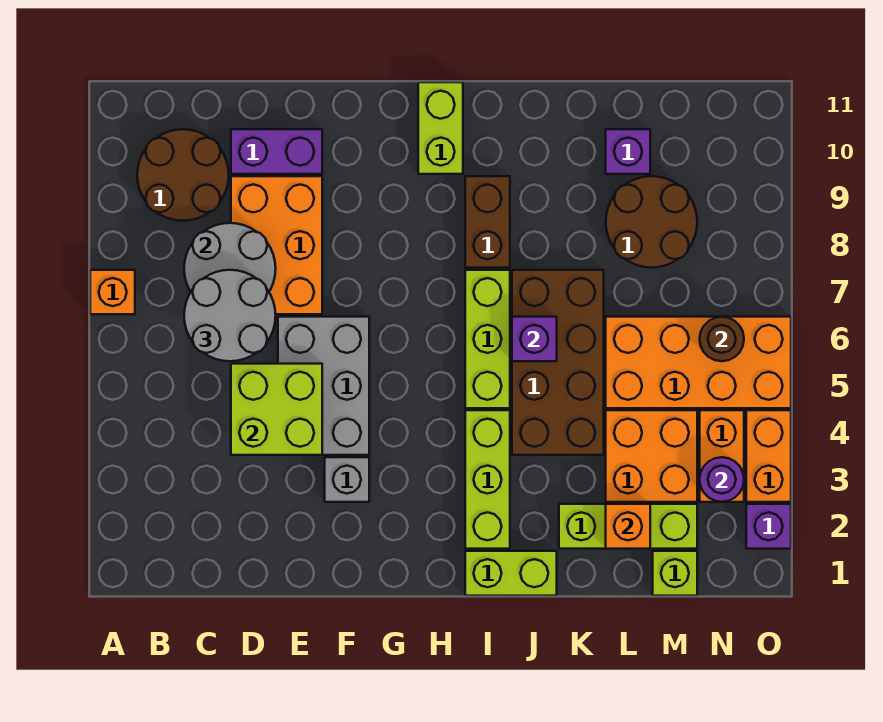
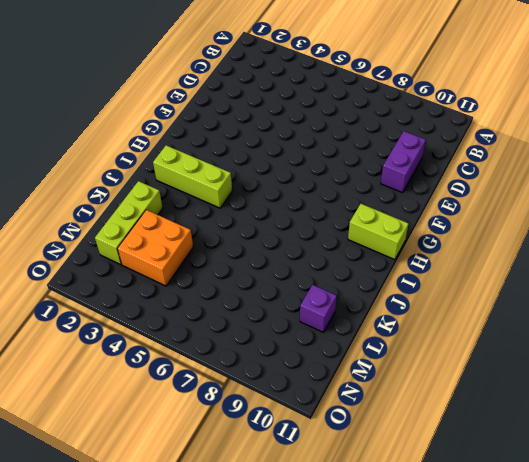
none -> orange 1x1 brick [90,270,135,314]
none -> brown 2x2 round brick [137,129,229,221]
none -> orange 2x3 brick [231,176,322,314]

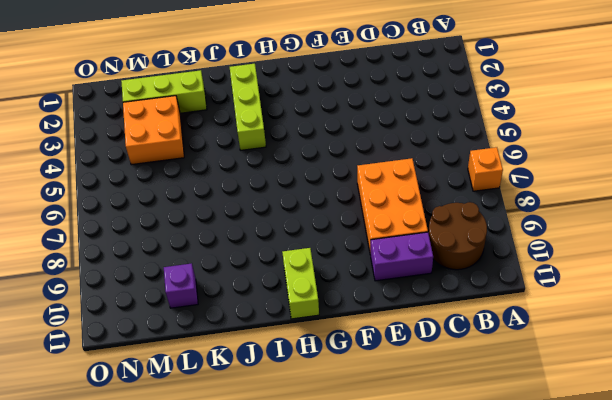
none -> grey 2x3 brick [278,317,369,455]
none -> grey 1x1 brick [325,457,369,502]
none -> lime 1x2 brick [465,551,557,596]

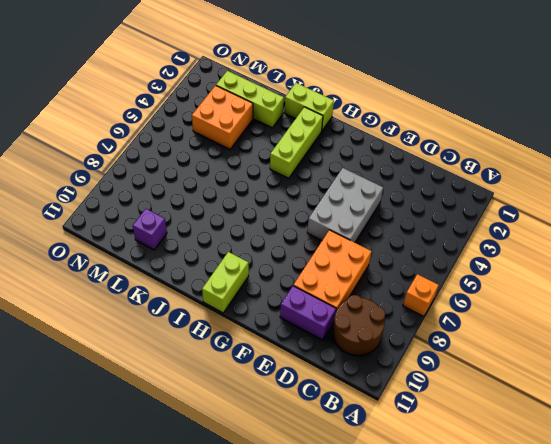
none -> grey 1x1 brick [325,457,369,502]
none -> lime 1x3 brick [465,270,510,408]
none -> brown 1x2 brick [465,176,510,268]

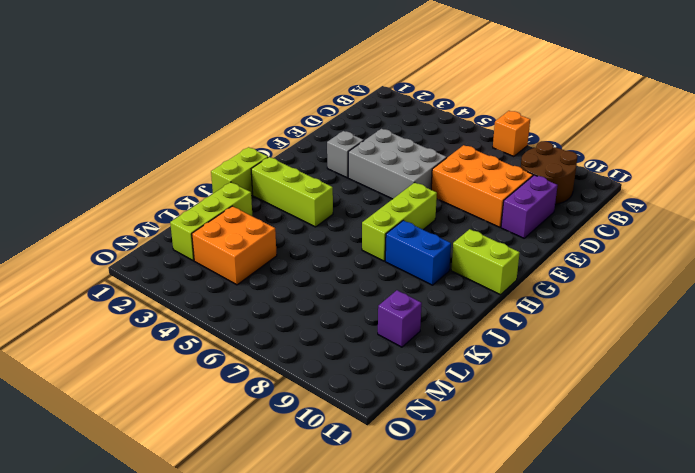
lime 1x3 brick [362,182,437,261] -> lime 1x3 brick turned to [465,270,510,408]
blue 1x2 brick [385,220,451,285] -> brown 1x2 brick [465,176,510,268]
none -> brown 2x4 brick [512,270,604,455]
none -> orange 2x4 brick [606,317,791,408]
none -> brown 2x2 round brick [606,176,697,268]

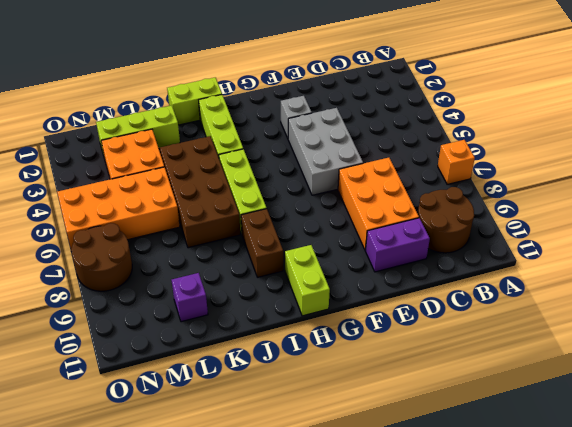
brown 2x2 round brick [72,223,132,291] -> brown 2x2 round brick moved to [606,176,697,268]
none -> lime 1x1 brick [653,551,697,596]
none -> orange 1x2 brick [700,410,744,502]
none -> purple 1x1 brick [746,504,791,549]

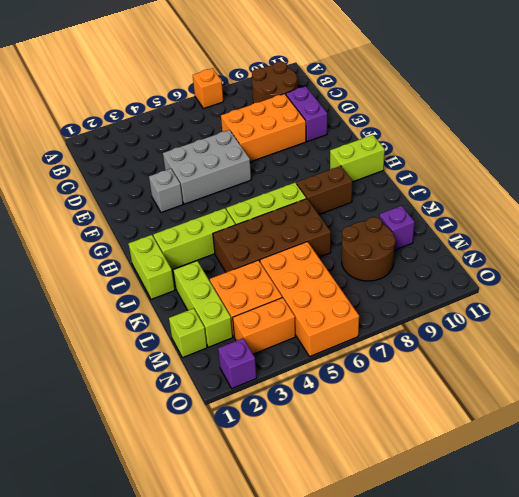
none -> orange 1x2 brick [746,410,791,502]
none -> grey 2x2 round brick [184,223,276,292]
none -> lime 2x2 brick [231,364,322,455]

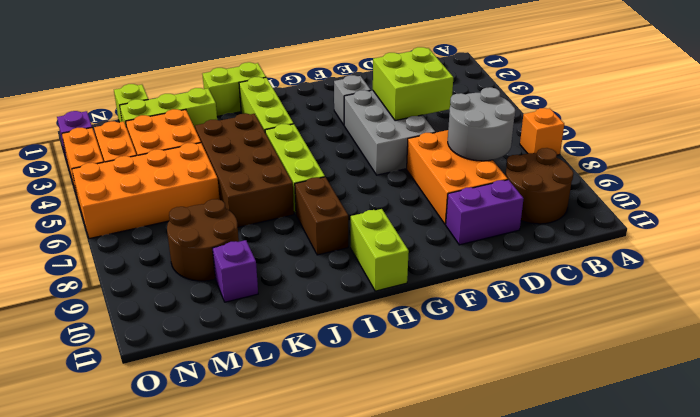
none -> purple 1x1 brick [512,317,557,361]
none -> orange 1x1 brick [606,504,650,549]
none -> purple 1x1 round brick [700,457,744,502]

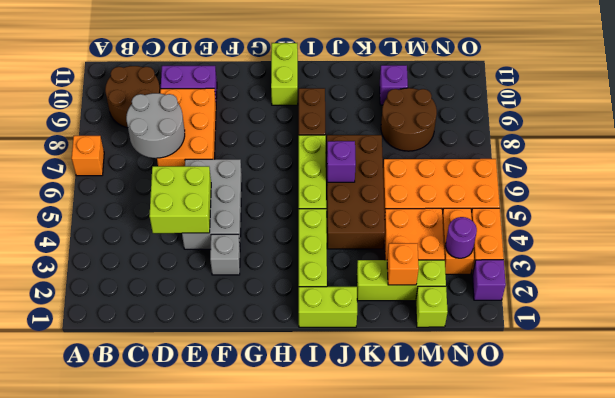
none -> brown 1x1 round brick [700,317,744,361]
none -> grey 2x2 round brick [184,270,276,361]

